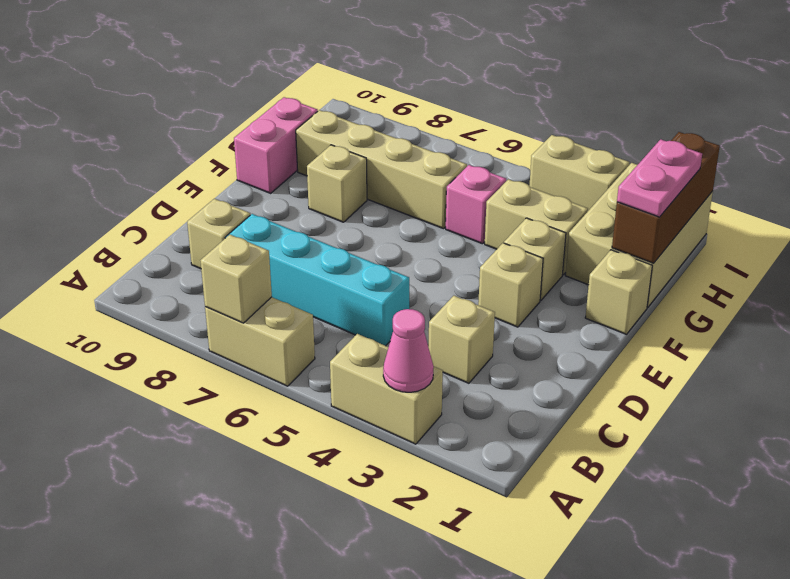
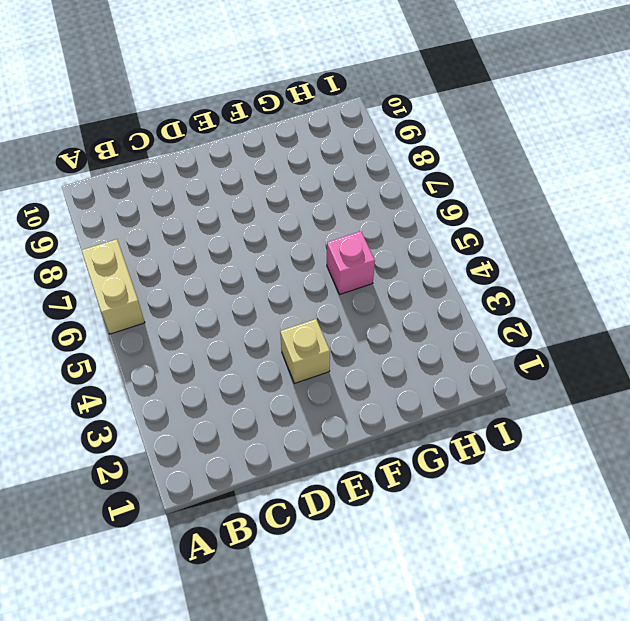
none -> tan 1x2 brick [330,334,443,444]
none -> tan 1x1 brick [428,296,495,383]
none -> cyan 1x4 brick [225,214,409,346]

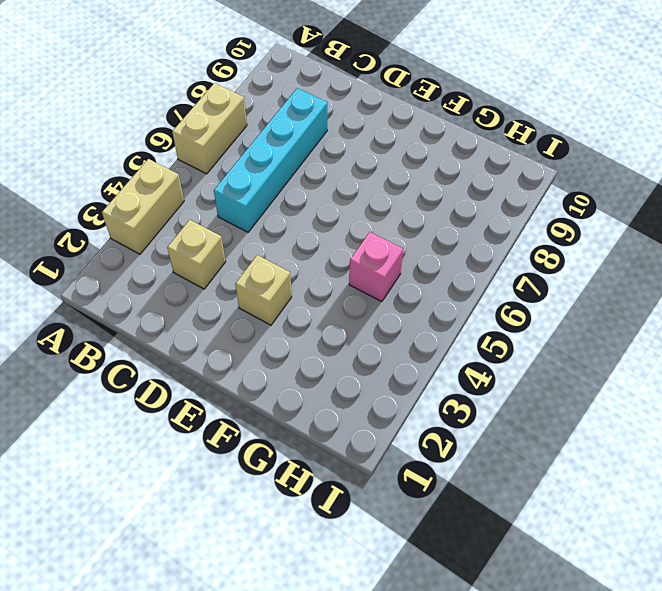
none -> tan 1x1 brick [187,199,250,269]
none -> tan 1x1 brick [585,250,652,334]
none -> tan 1x1 brick [504,218,566,301]

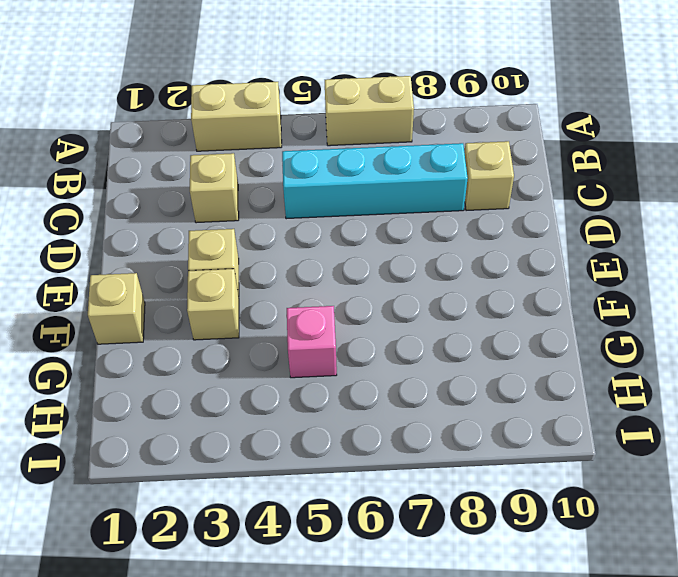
none -> tan 1x1 brick [307,145,367,222]
none -> pink 1x2 brick [234,97,318,193]
none -> tan 2x3 brick [565,163,713,308]

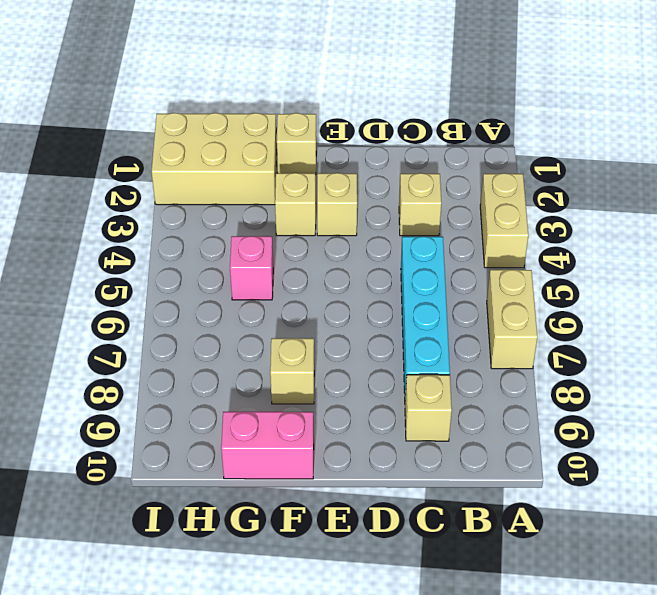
none -> tan 1x2 brick [485,179,588,275]
none -> tan 1x4 brick [296,110,467,229]
none -> tan 1x2 brick [529,135,630,211]

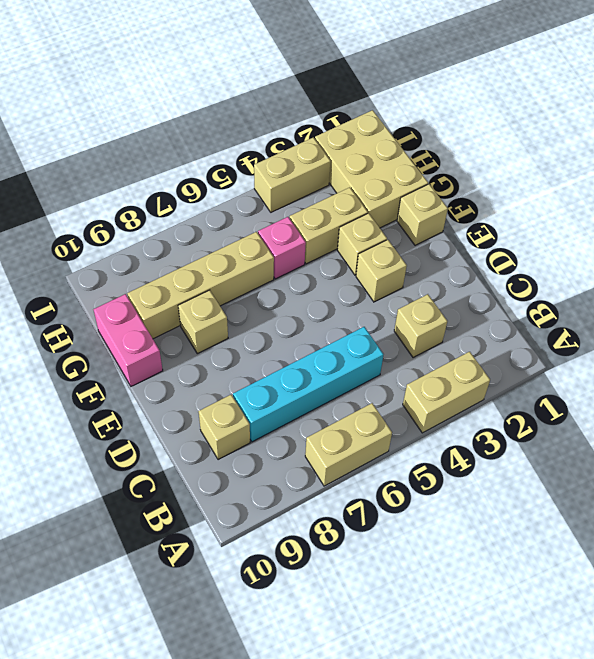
none -> pink 1x1 cone [383,309,434,392]
none -> tan 1x1 brick [200,235,272,323]
none -> brown 1x3 brick [612,132,720,263]

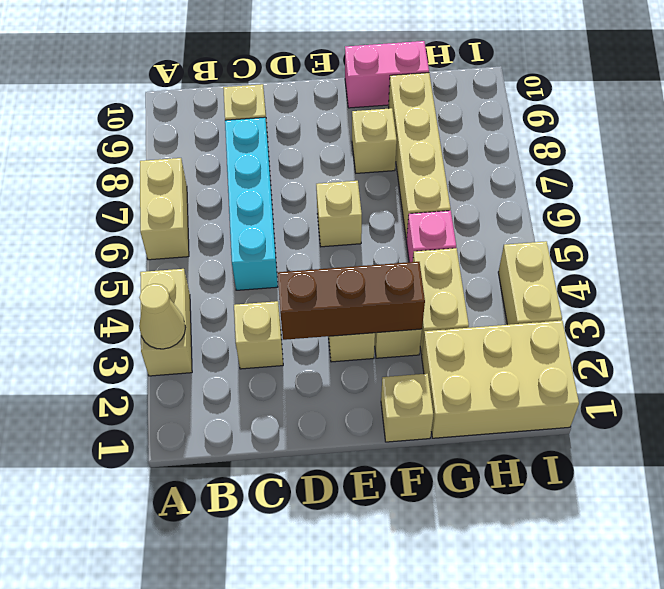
tan 1x1 cone [139,284,186,349] -> pink 1x1 cone [383,309,434,392]
brown 1x3 brick [278,262,425,340] -> brown 1x3 brick moved to [612,132,720,263]
tan 1x1 brick [316,181,362,247] -> tan 1x1 brick moved to [200,235,272,323]
none -> pink 1x2 plate [617,139,702,217]

